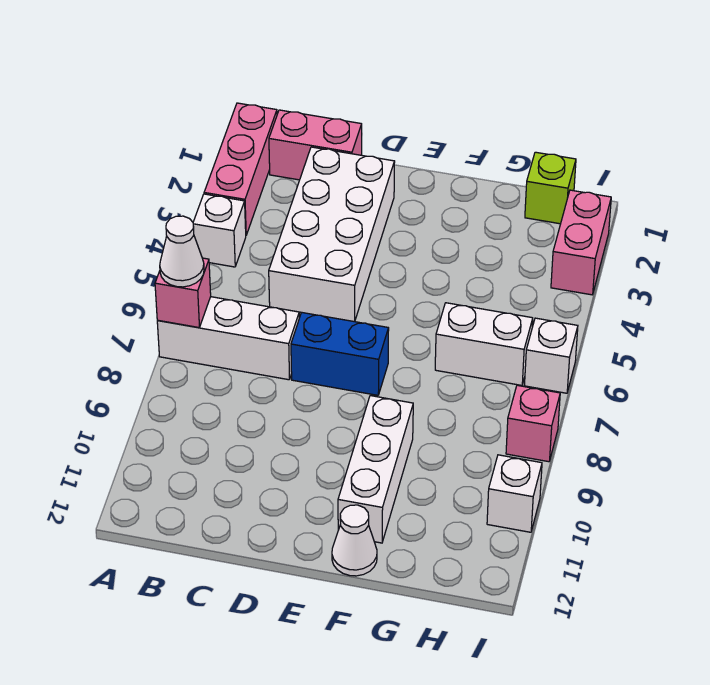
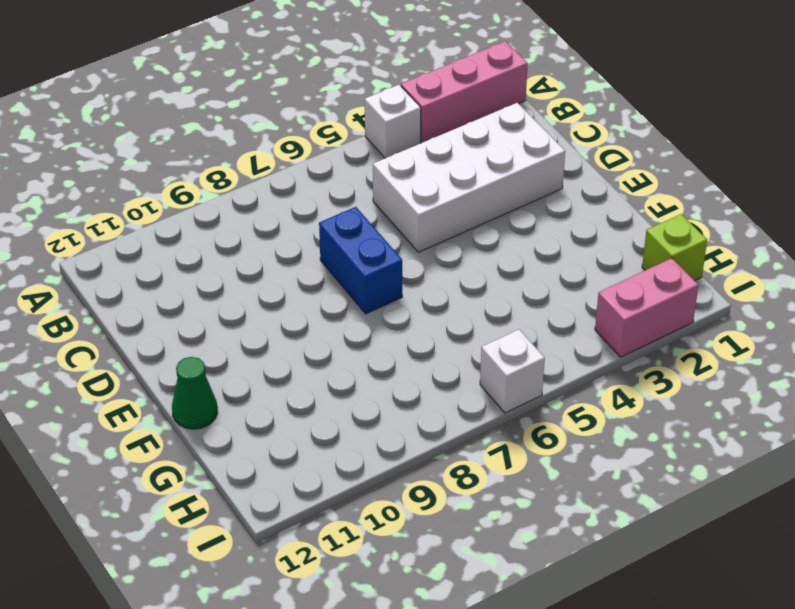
green 1x1 cone [172,357,217,429] -> white 1x1 cone [332,505,377,576]
none -> white 1x3 brick [157,297,299,380]
none -> pink 1x2 brick [269,110,362,180]
none -> white 1x3 brick [338,396,413,543]

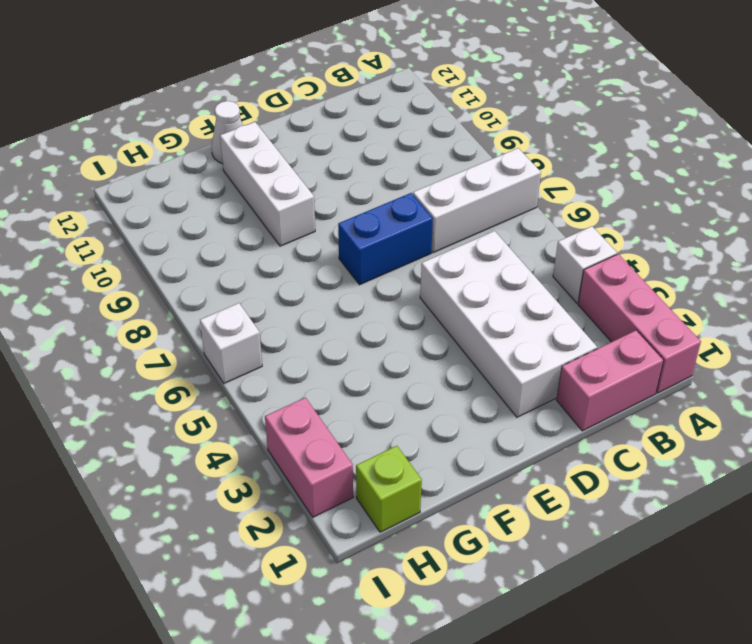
none -> white 1x2 brick [435,303,533,385]
none -> pink 1x1 brick [506,385,560,462]
none -> white 1x1 brick [487,455,542,532]

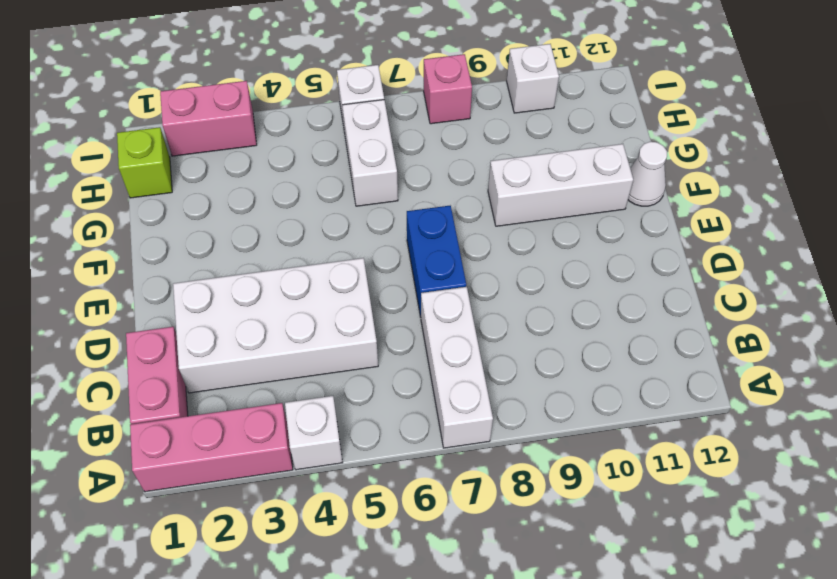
none -> pink 1x1 brick [155,258,211,327]
none -> white 1x1 cone [160,216,204,287]

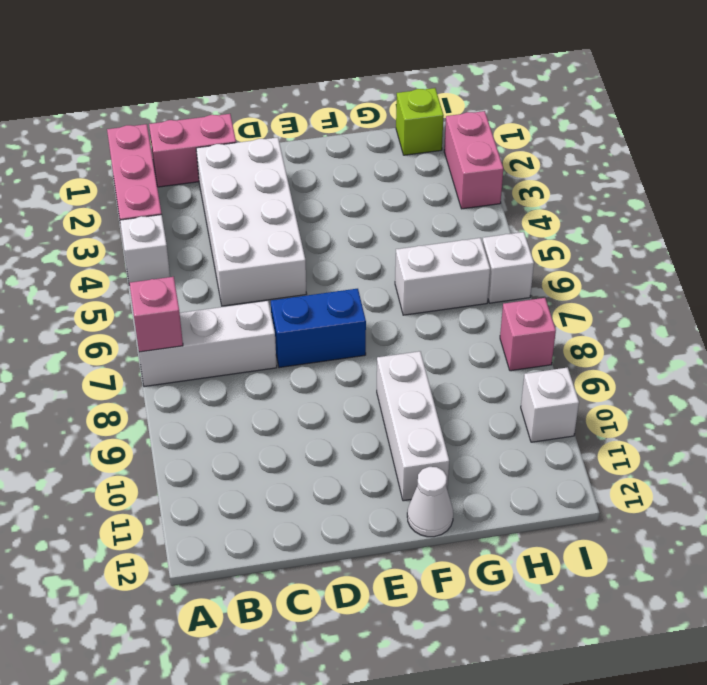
none -> white 1x1 cone [160,216,204,287]

